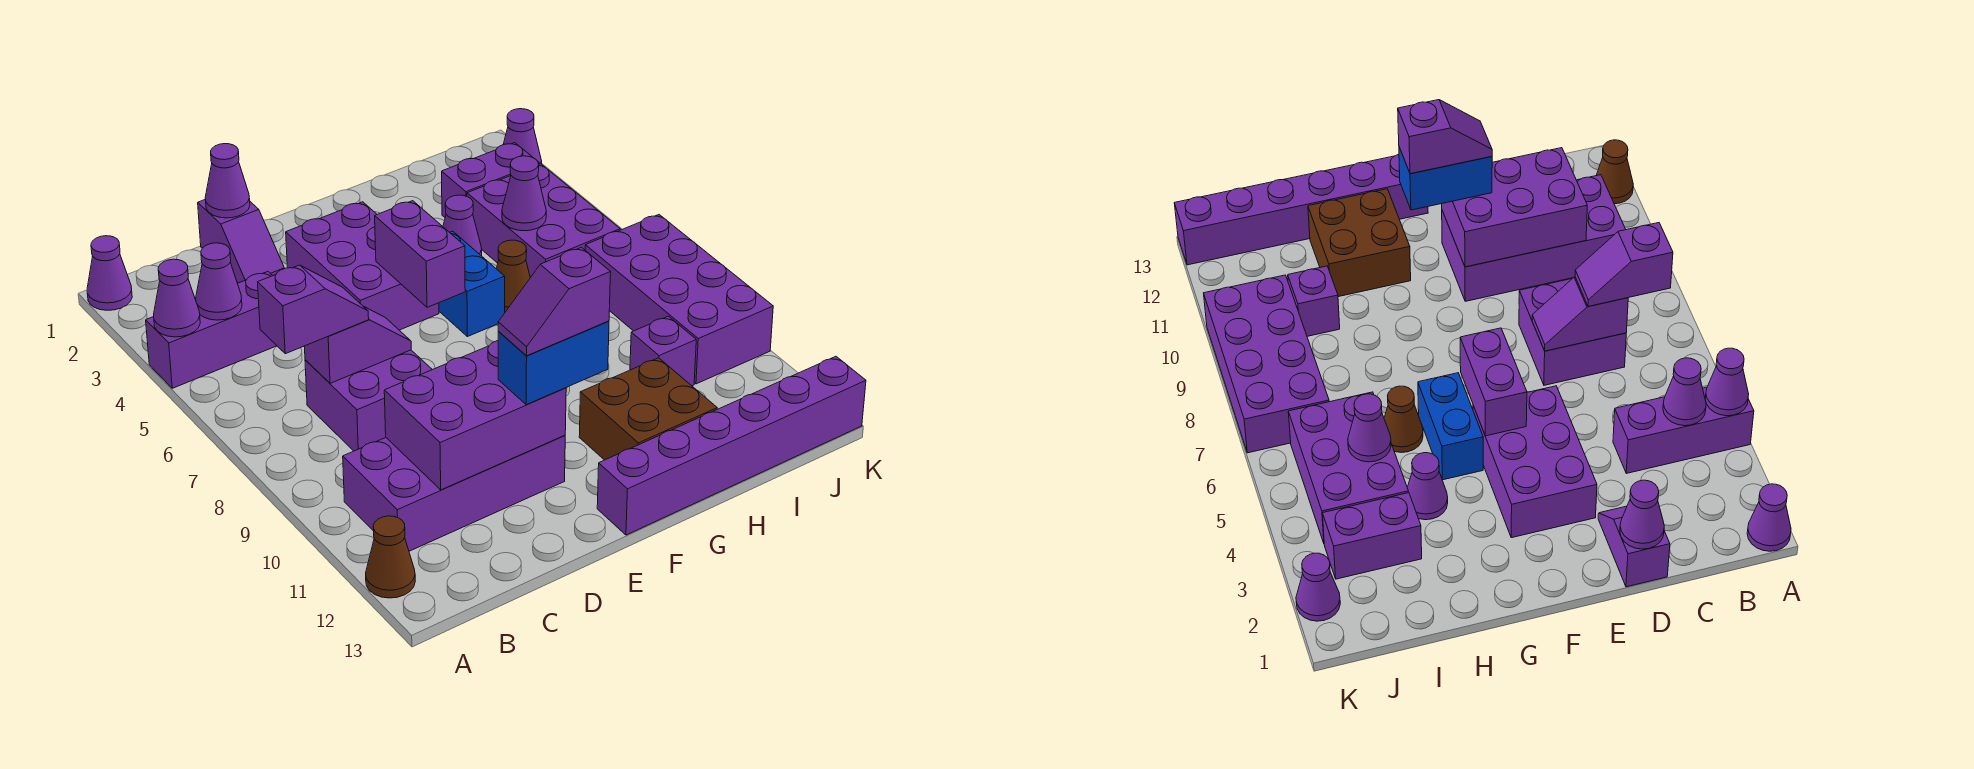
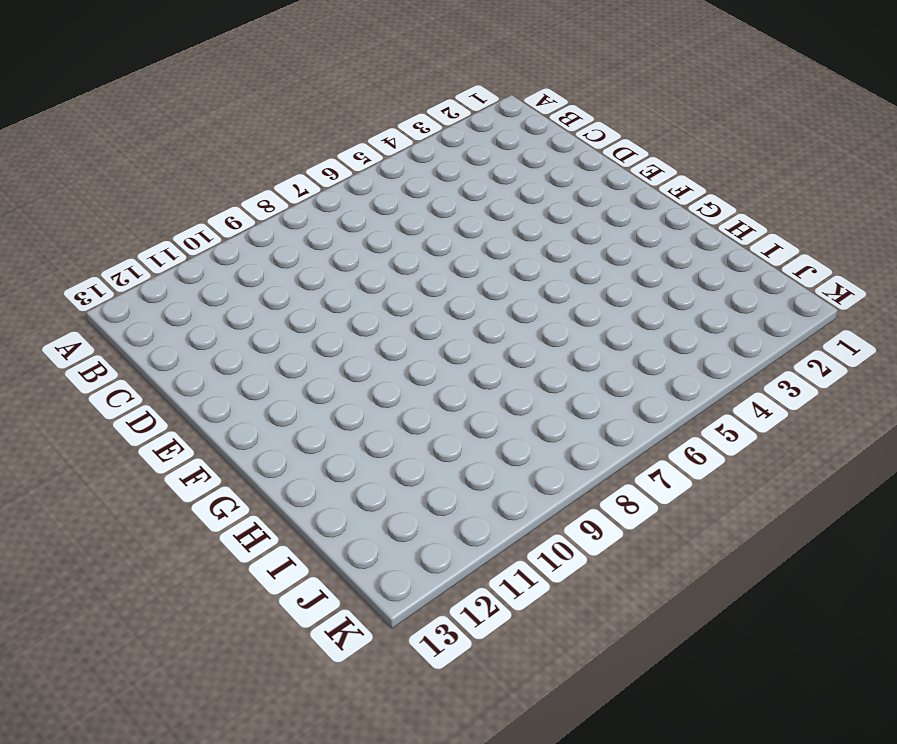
none -> purple 1x1 cone [87,236,132,310]
none -> purple 1x3 brick [146,272,277,388]
none -> brown 1x1 cone [366,516,415,598]

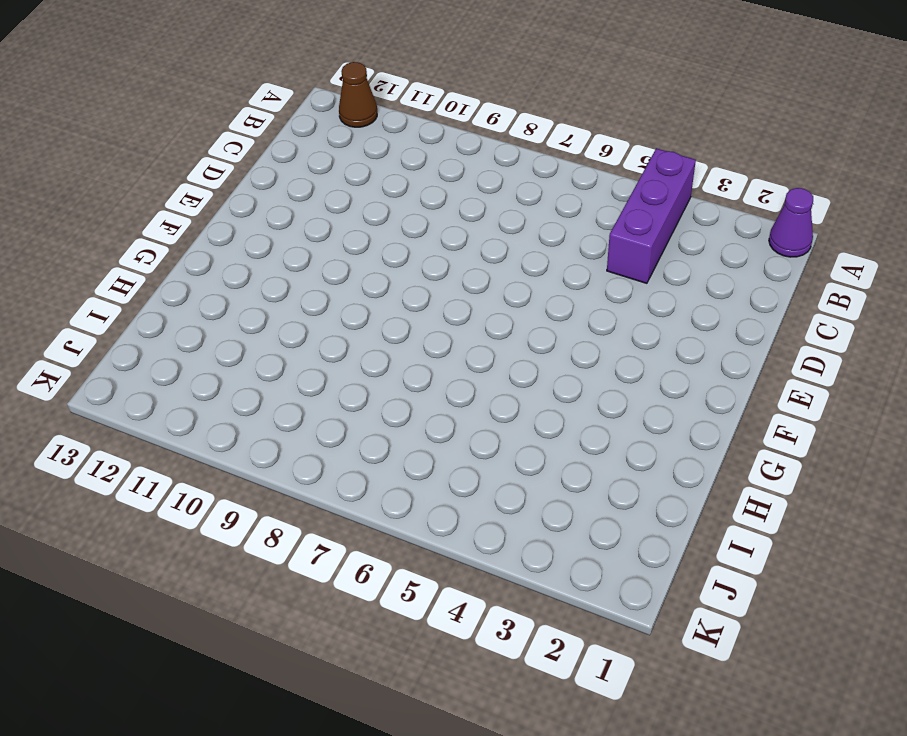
none -> purple 2x4 brick [343,435,565,551]
none -> purple 2x2 brick [305,350,432,451]
none -> purple 1x2 slope [198,199,284,283]

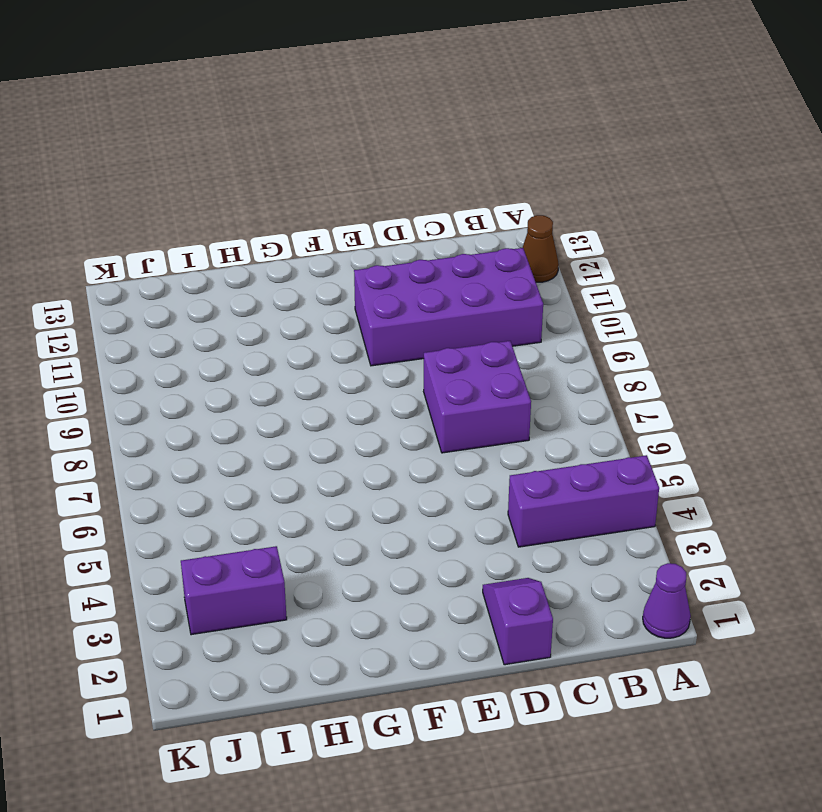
none -> purple 2x3 brick [286,202,439,330]
none -> purple 1x6 brick [597,356,866,535]
none -> blue 1x2 brick [439,231,505,337]

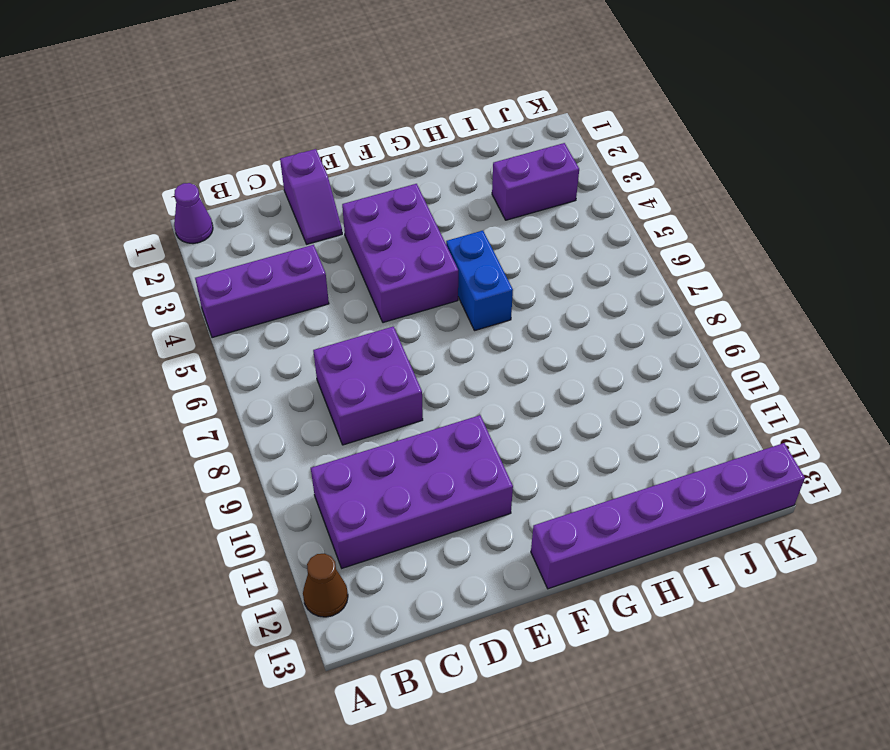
none -> brown 2x2 brick [579,358,717,460]
none -> purple 1x1 cone [443,195,482,256]
none -> brown 1x1 cone [496,240,530,312]

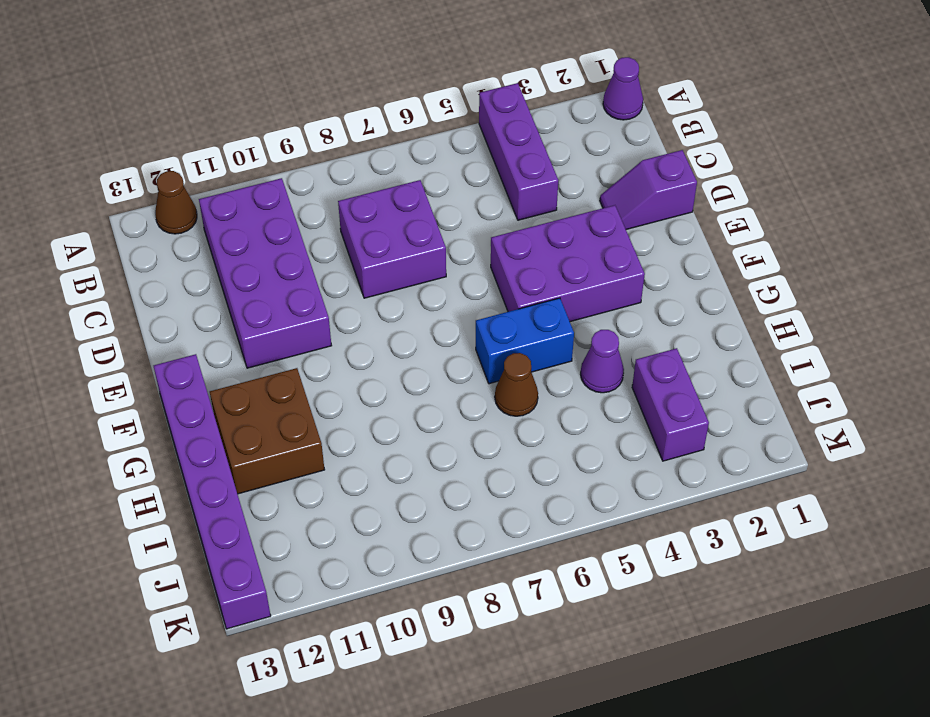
none -> purple 2x3 brick [467,164,620,278]
none -> purple 1x1 brick [630,316,696,386]
none -> purple 2x4 brick [585,215,773,384]

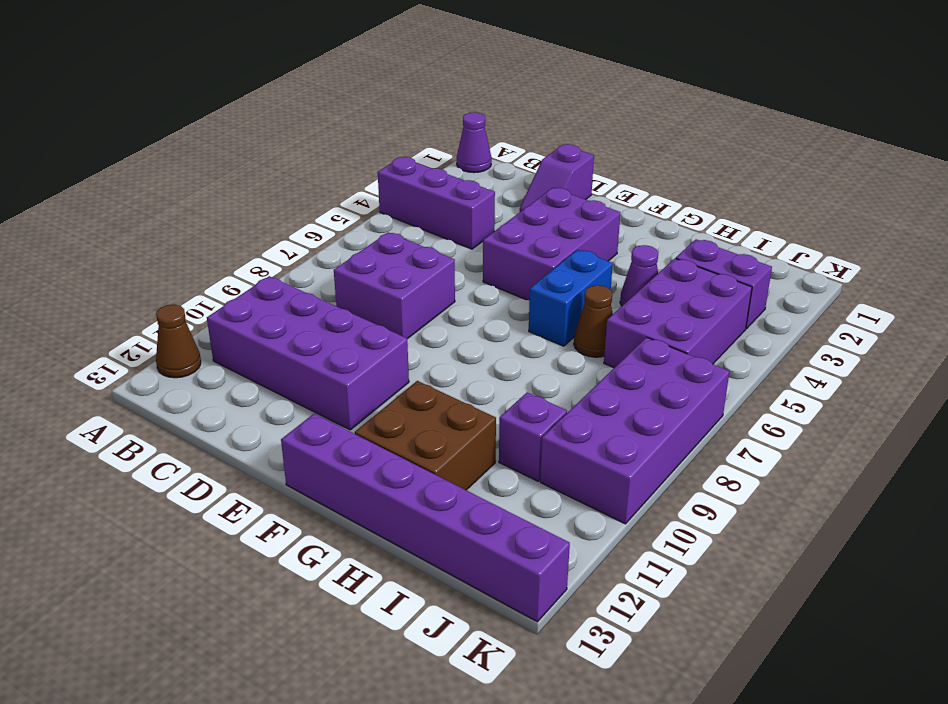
none -> purple 1x1 cone [503,109,542,164]
none -> purple 1x1 cone [154,259,200,337]
none -> purple 1x1 cone [196,243,242,320]

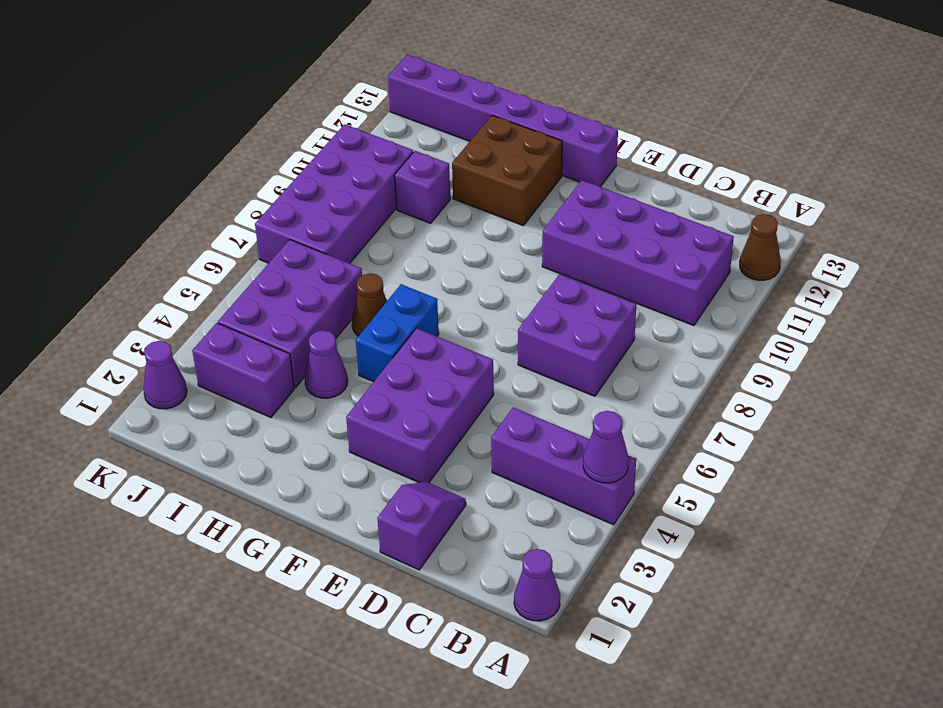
none -> purple 1x1 cone [196,243,242,320]
none -> purple 1x2 slope [304,306,411,383]
none -> purple 2x3 brick [384,341,566,490]

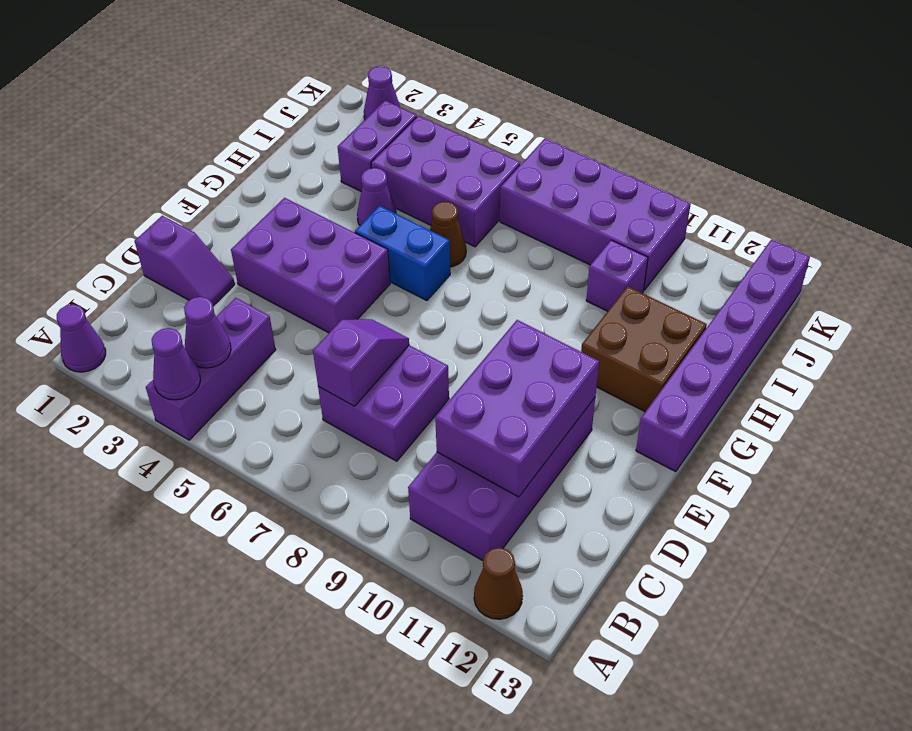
none -> purple 1x1 cone [205,144,250,218]
none -> purple 1x2 brick [375,201,465,307]
none -> purple 1x1 cone [502,156,546,231]

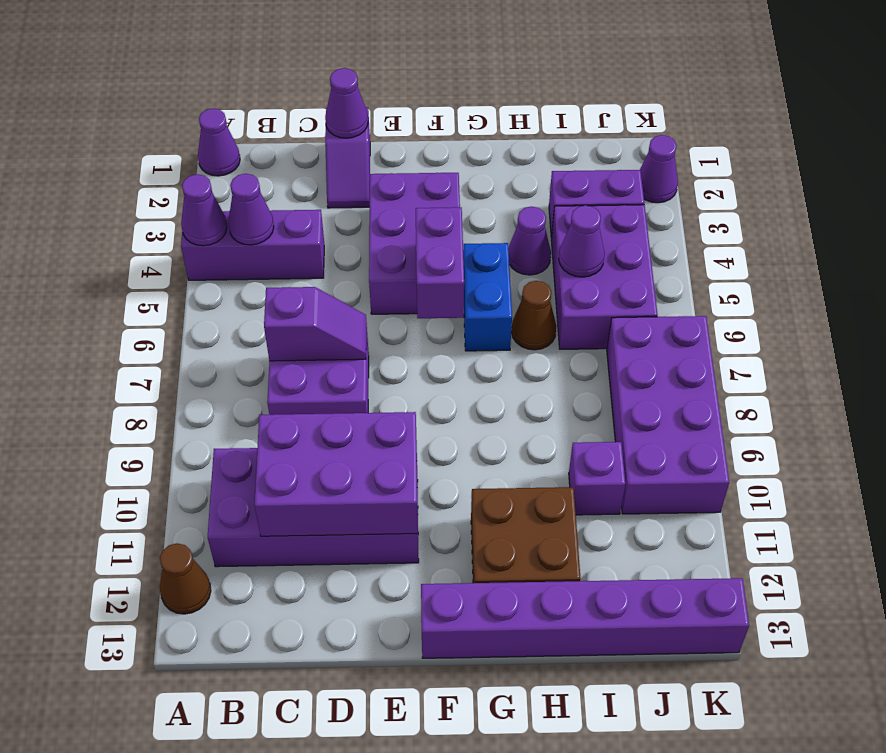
none -> purple 1x2 slope [258,265,369,354]
none -> blue 1x2 brick [498,321,609,405]
none -> purple 1x2 slope [498,247,611,356]

